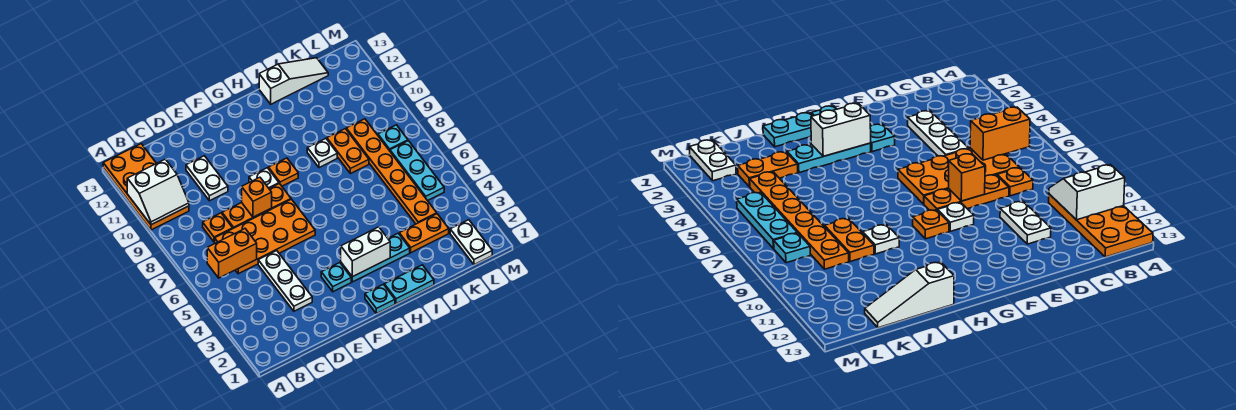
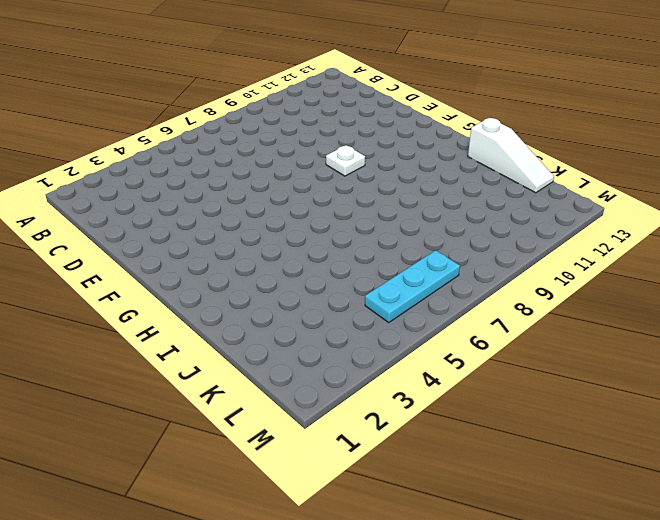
none -> orange 2x4 plate [103,144,189,230]
none -> orange 2x4 plate [215,199,315,274]
none -> orange 1x1 plate [203,213,233,242]

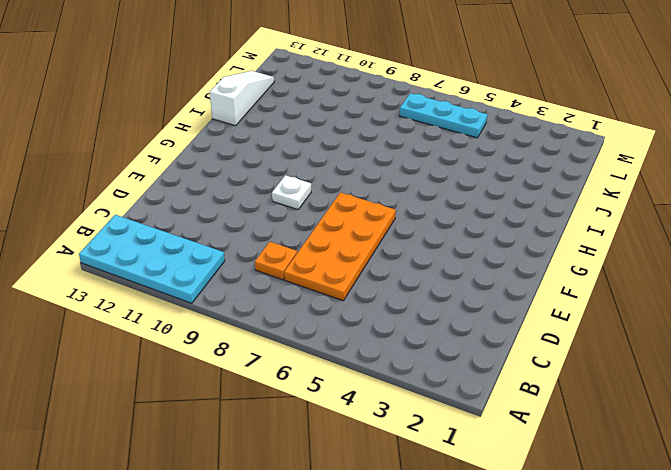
cyan 2x4 plate [79,215,225,303] -> orange 2x4 plate [103,144,189,230]
none -> white 1x3 plate [258,251,312,311]
none -> orange 1x3 plate [222,184,291,228]
none -> white 1x2 plate [186,156,228,201]

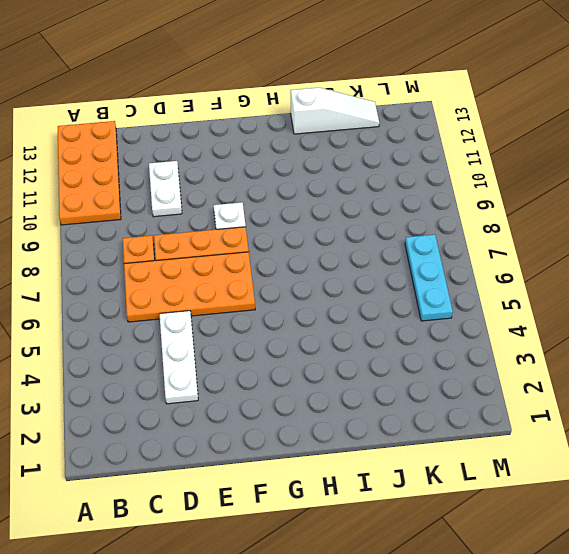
none -> cyan 1x1 plate [321,263,351,292]
none -> cyan 1x1 plate [365,284,395,314]
none -> cyan 1x3 plate [341,233,410,282]

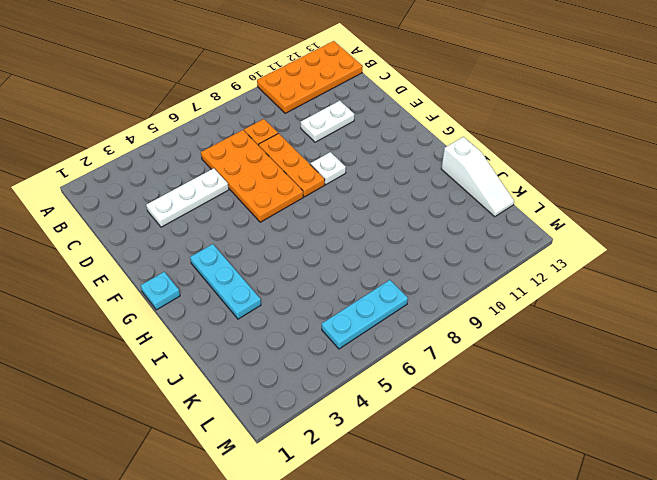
none -> cyan 1x1 plate [321,263,351,292]
none -> orange 1x1 plate [268,158,298,186]
none -> cyan 1x2 plate [384,265,434,304]

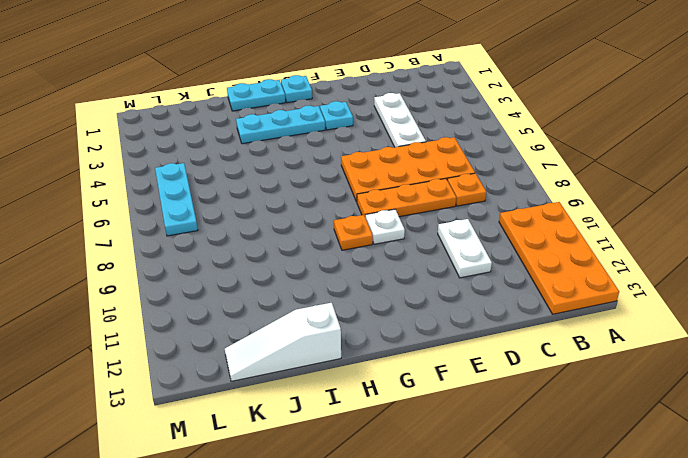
none -> white 1x1 plate [307,138,337,168]
none -> orange 1x2 plate [399,214,449,253]
none -> orange 1x2 plate [327,129,369,174]

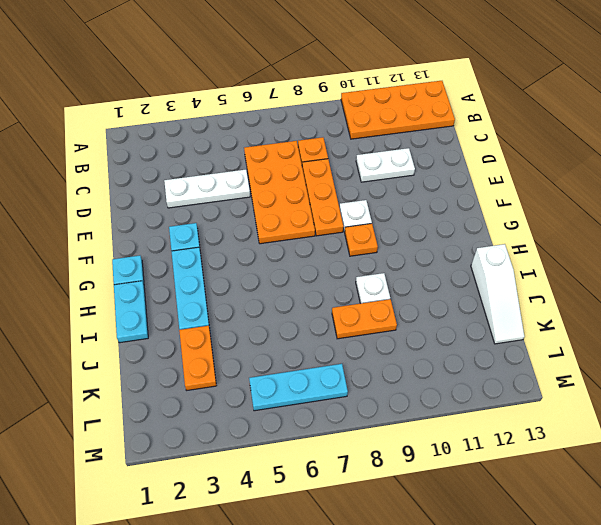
none -> orange 1x6 plate [346,119,437,224]
none -> white 1x2 plate [450,220,492,265]
none -> cyan 1x1 plate [378,125,408,151]

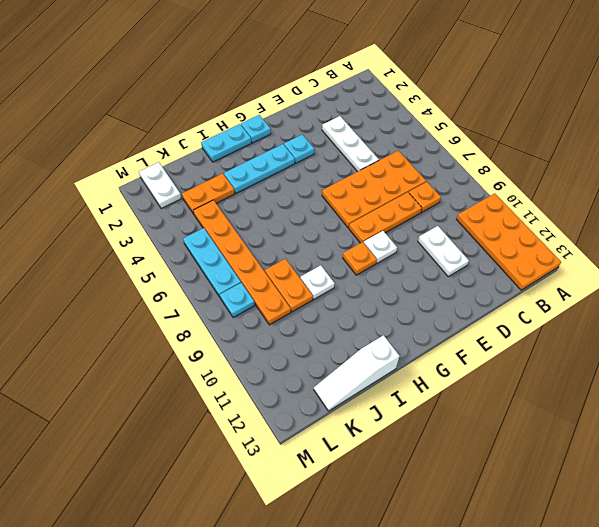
none -> white 2x2 slope [127,159,189,225]
none -> orange 1x2 brick [207,229,257,278]
none -> orange 1x1 brick [242,177,272,217]

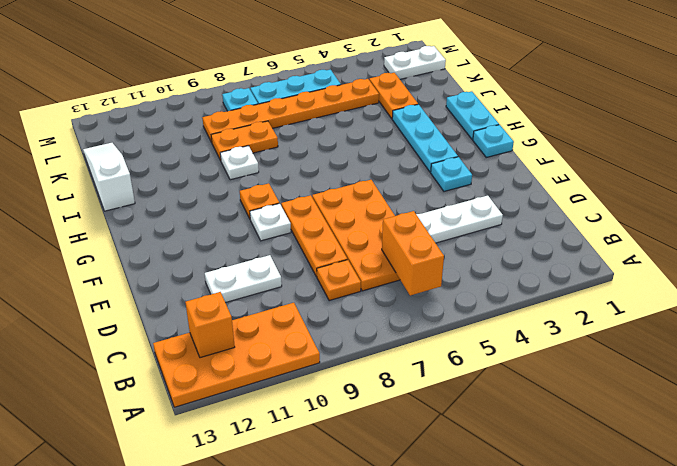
orange 1x1 brick [185,292,235,358] -> orange 1x1 brick moved to [242,177,272,217]
none -> white 2x2 slope [127,159,189,225]
none -> white 1x2 brick [341,227,390,277]

